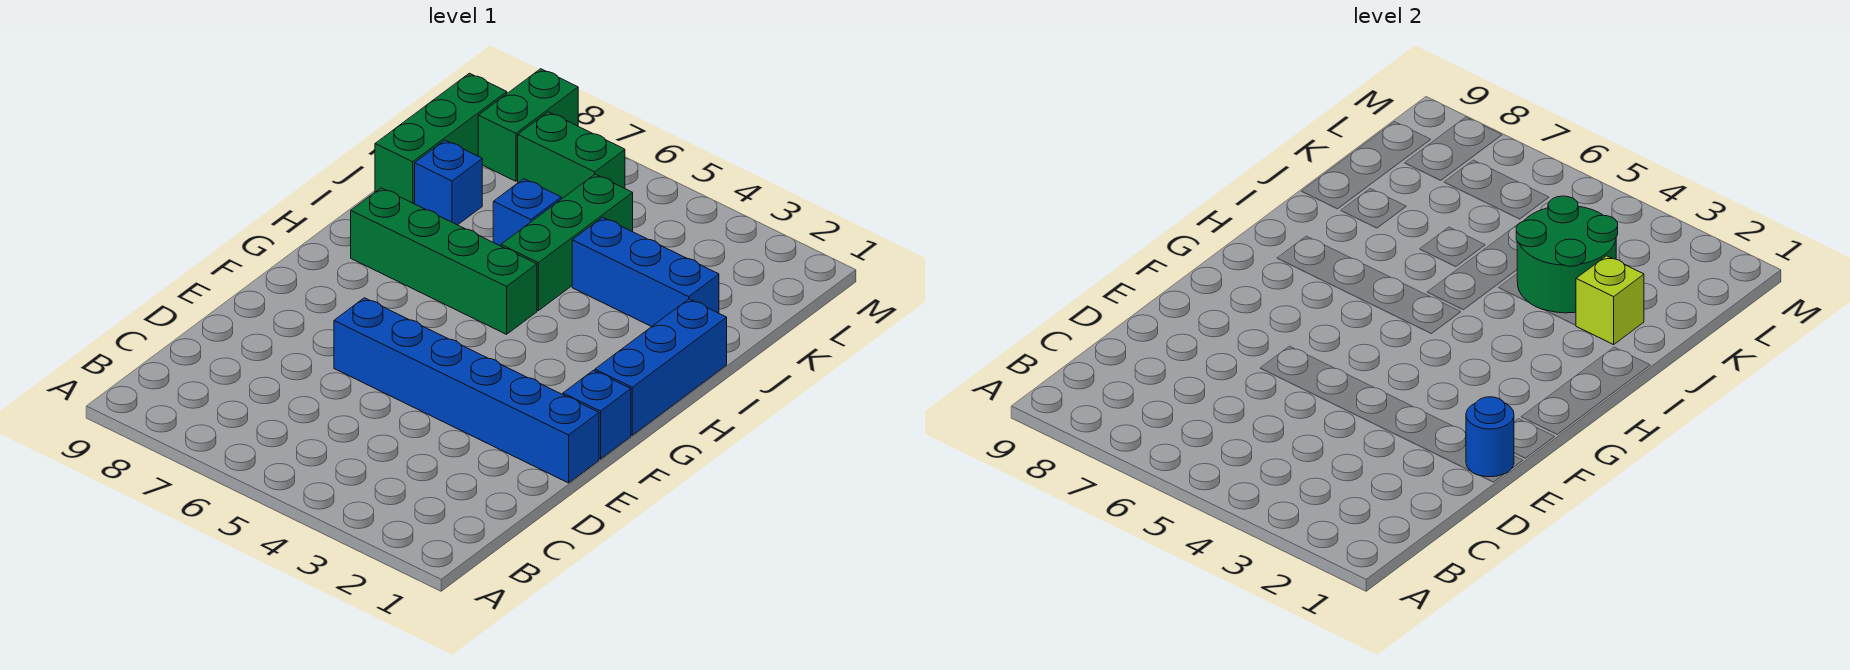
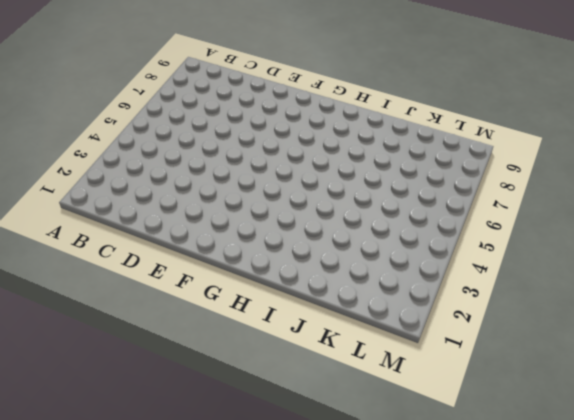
none -> blue 1x6 brick [334,298,599,483]
none -> blue 1x1 brick [563,370,631,459]
none -> blue 1x3 brick [595,299,727,435]

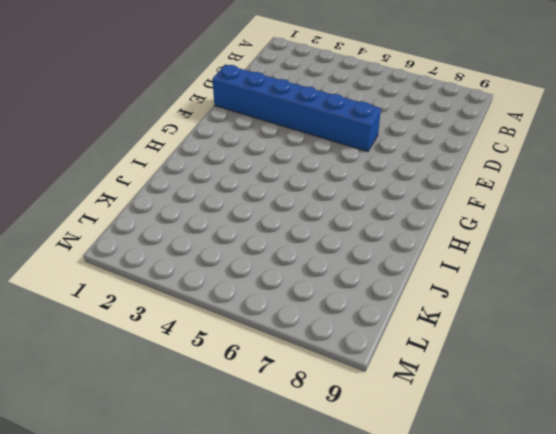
none -> blue 1x1 brick [563,370,631,459]
none -> blue 1x3 brick [595,299,727,435]
none -> green 1x4 brick [351,188,537,334]

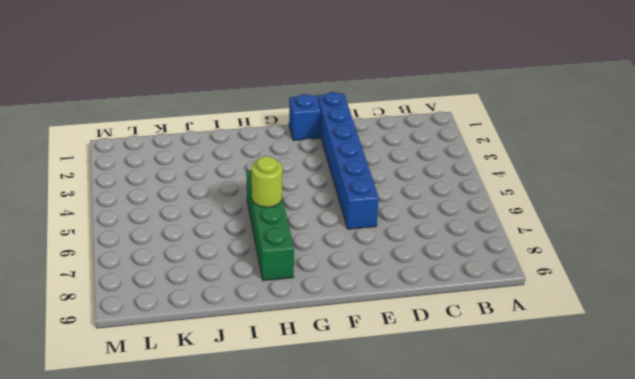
lime 1x1 round brick [252,156,282,207] -> none
none -> blue 1x3 brick [595,299,727,435]
none -> green 1x3 brick [501,174,633,311]
none -> blue 1x3 brick [572,217,719,327]

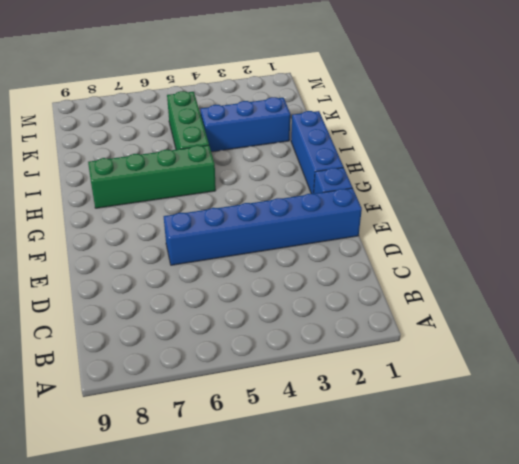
none -> blue 1x1 brick [493,179,561,246]
none -> blue 1x1 brick [415,140,482,225]
none -> green 1x3 brick [375,73,507,204]

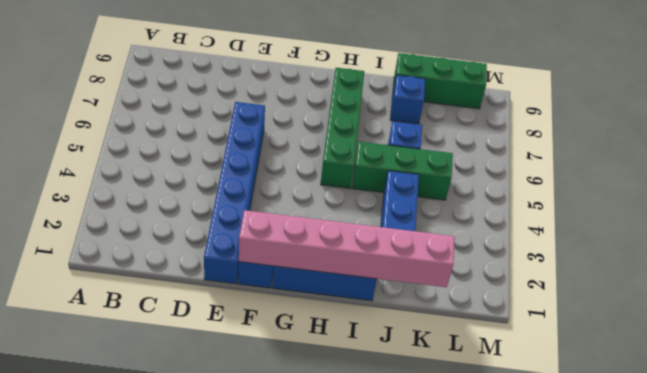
pink 1x6 brick [239,210,455,287] -> none
none -> green 1x2 brick [518,112,625,199]
none -> green 1x2 brick [478,69,578,181]
none -> blue 1x1 round brick [1466,397,1514,477]

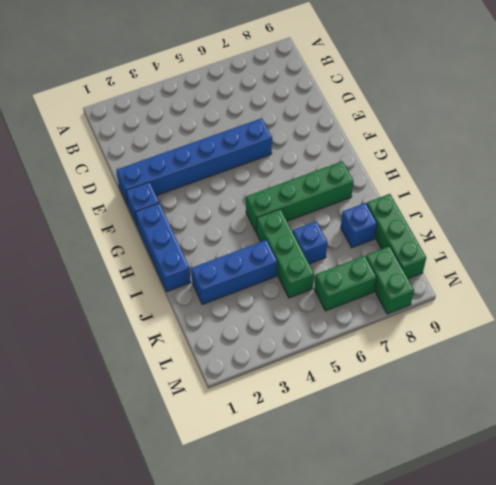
none -> blue 1x1 round brick [1466,397,1514,477]
none -> lime 1x1 brick [1576,256,1644,345]
none -> green 2x2 round brick [1516,196,1618,313]

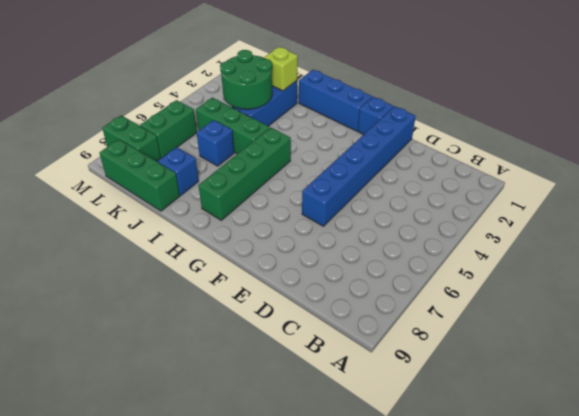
none -> blue 1x1 round brick [1466,397,1514,477]

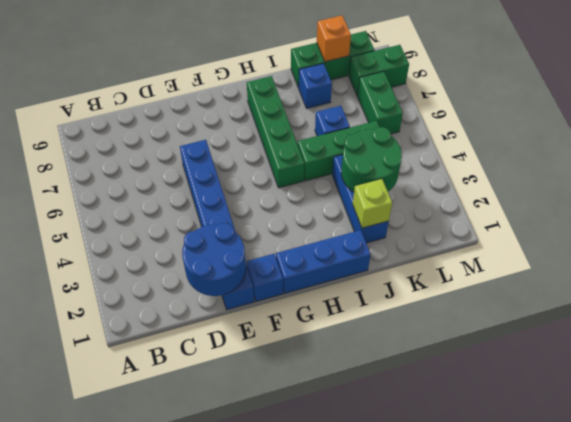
blue 2x2 round brick [182,223,246,296] -> blue 1x1 round brick [1466,397,1514,477]
orange 1x1 brick [317,16,351,62] -> none

